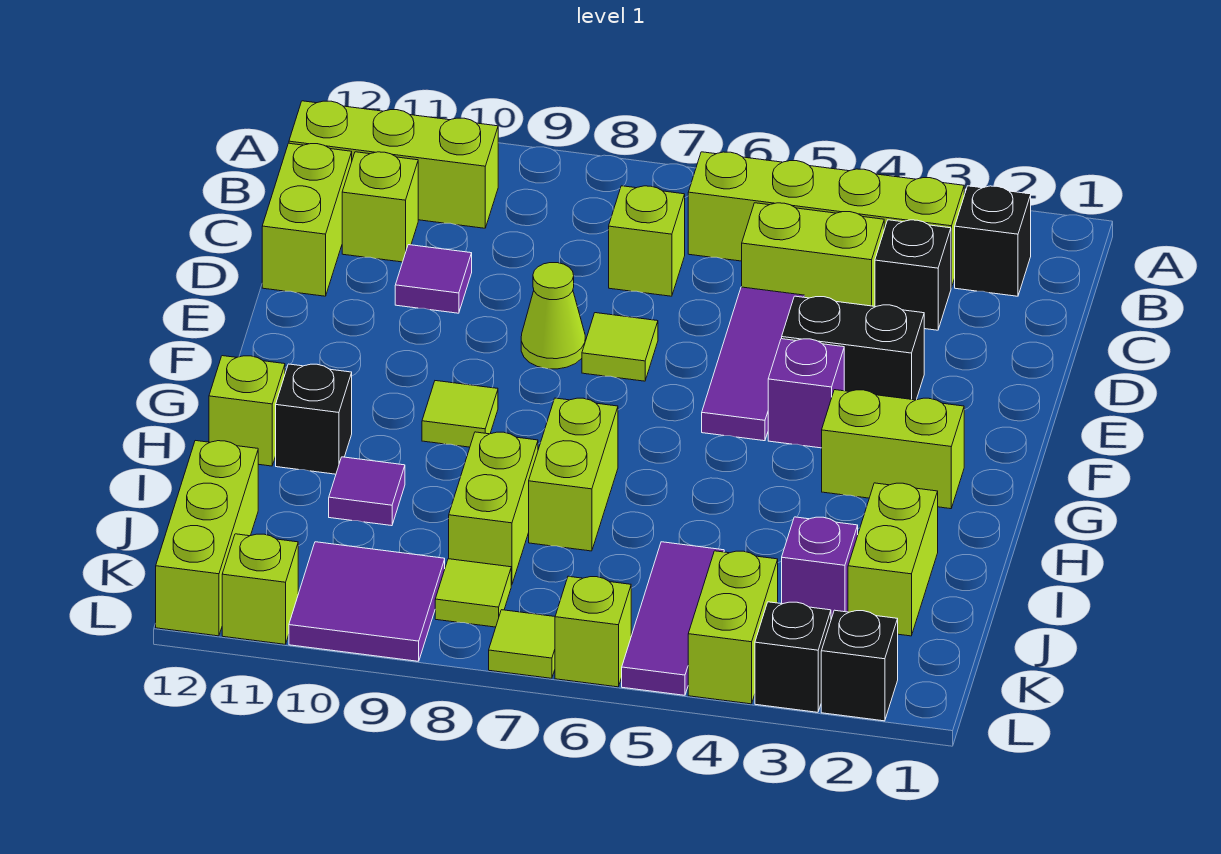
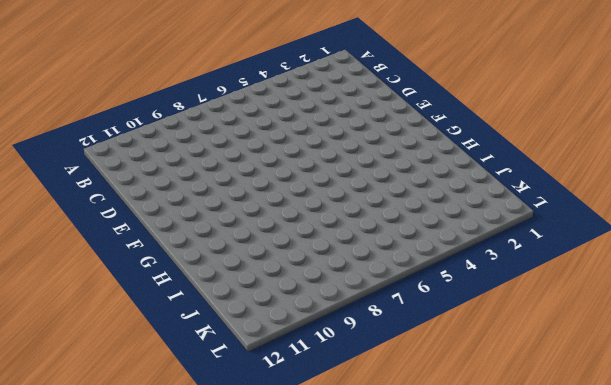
none -> black 1x1 brick [955,186,1031,296]
none -> lime 1x4 brick [688,152,964,288]
none -> lime 1x3 brick [289,101,498,228]
none -> black 1x1 brick [875,220,951,330]

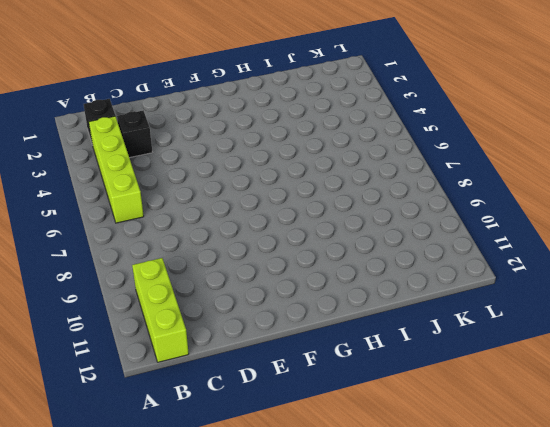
none -> lime 1x2 brick [742,203,884,306]
none -> lime 1x1 brick [609,186,685,296]
none -> lime 1x1 brick [342,152,418,262]
none -> lime 1x2 brick [262,143,352,296]

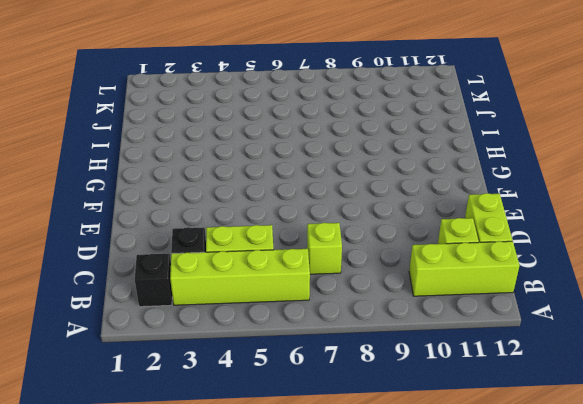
none -> purple 1x3 tile [702,287,804,441]
none -> purple 1x1 tile [395,245,472,313]
none -> black 1x2 brick [782,296,924,400]
none -> lime 1x1 tile [582,313,658,381]

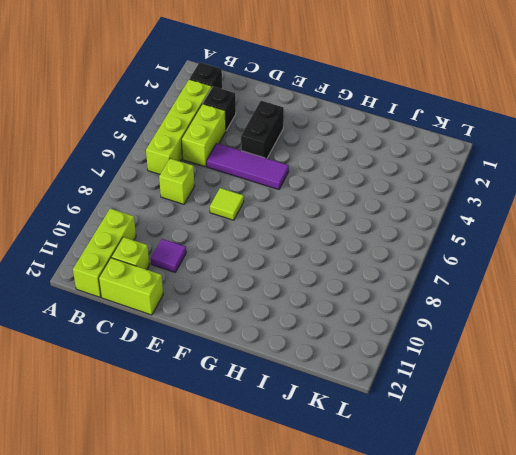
none -> lime 1x1 cone [521,263,585,369]
none -> purple 1x1 brick [768,339,844,448]
none -> lime 1x2 brick [822,390,964,509]
none -> lime 1x1 tile [422,381,498,447]

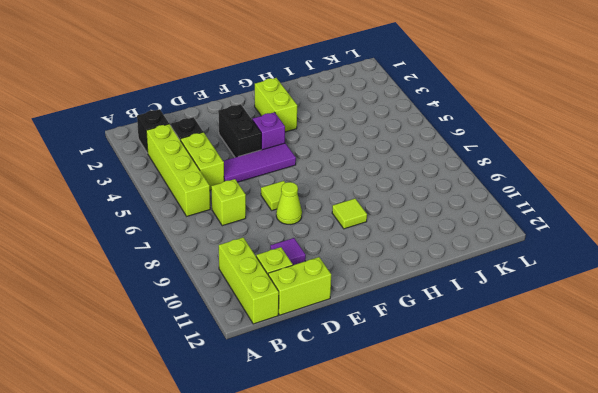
none -> lime 1x2 brick [529,398,618,551]
none -> black 1x1 brick [276,364,352,474]
none -> lime 1x1 brick [209,356,285,466]
none -> lime 1x2 brick [848,483,938,636]

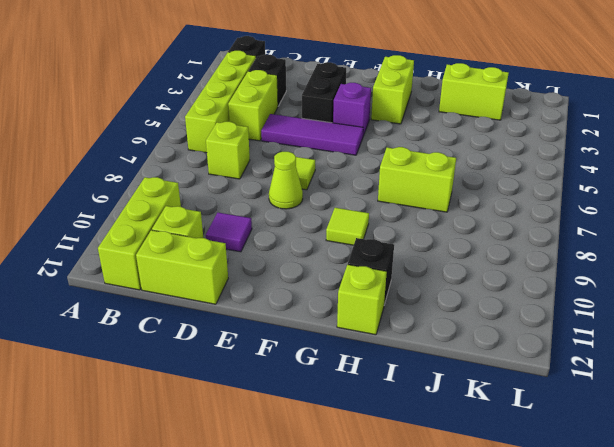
none -> lime 1x2 brick [449,432,538,585]
none -> purple 1x1 tile [329,457,405,526]
none -> purple 1x1 brick [782,517,858,619]
none -> purple 1x3 tile [622,542,724,695]

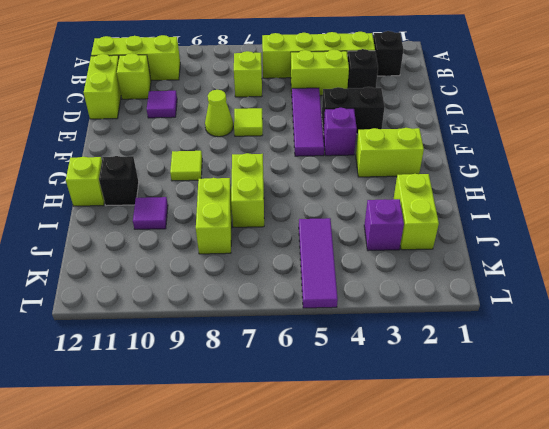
none -> lime 1x3 brick [156,441,258,636]
none -> lime 1x2 brick [688,551,778,704]
none -> lime 1x1 tile [435,559,511,627]
none -> purple 2x2 tile [289,542,445,661]

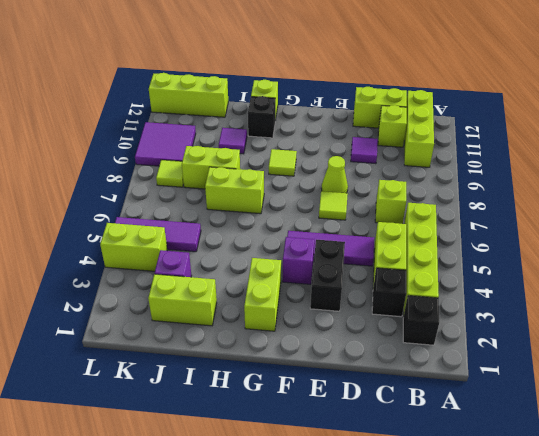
none -> black 1x1 brick [821,610,898,721]
none -> black 1x1 brick [755,602,831,712]
none -> lime 1x1 brick [555,576,631,687]
none -> lime 1x1 tile [489,610,555,678]

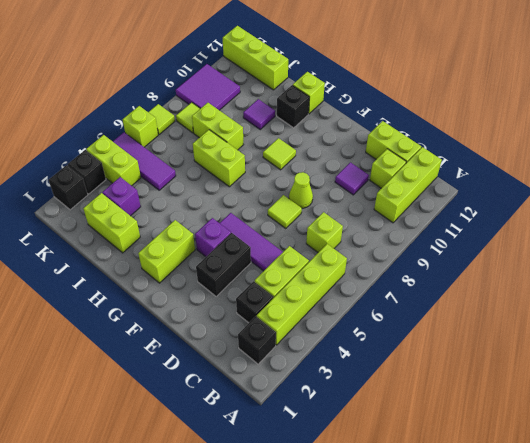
none -> lime 1x1 brick [222,534,298,644]

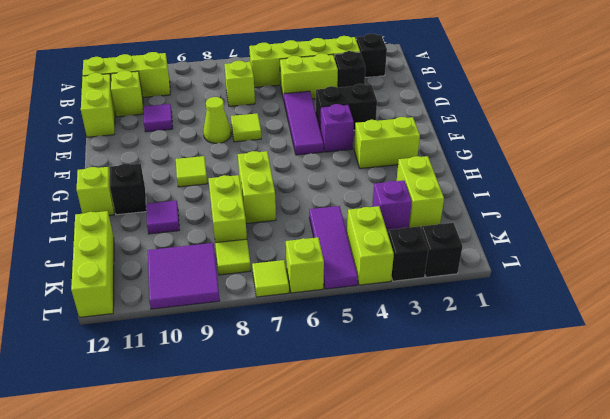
none -> lime 1x1 brick [222,534,298,644]

